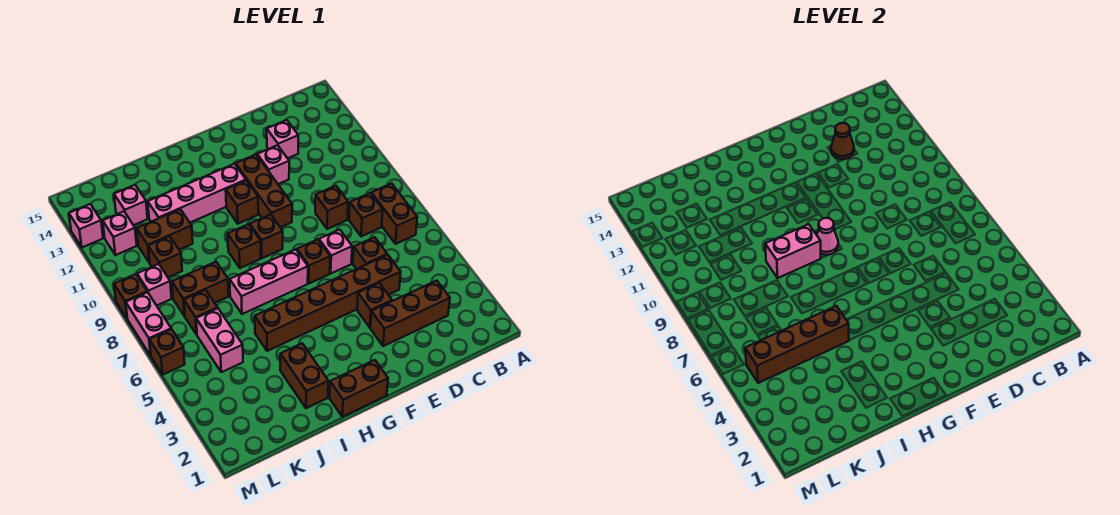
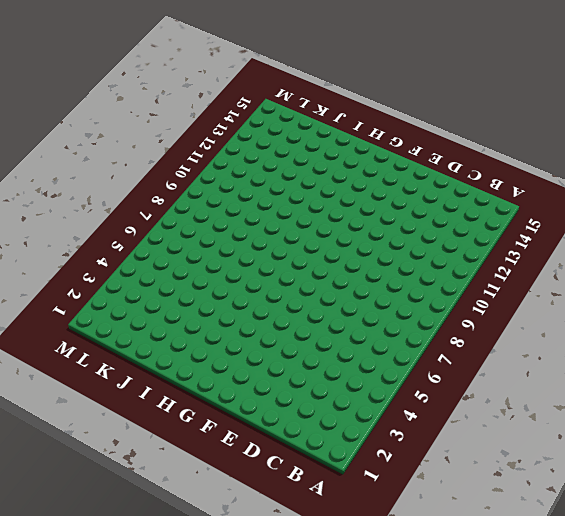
none -> brown 1x2 brick [371,183,417,244]
none -> brown 1x3 brick [370,281,450,346]
none -> brown 1x1 brick [349,193,383,236]
none -> brown 1x6 brick [255,255,401,351]

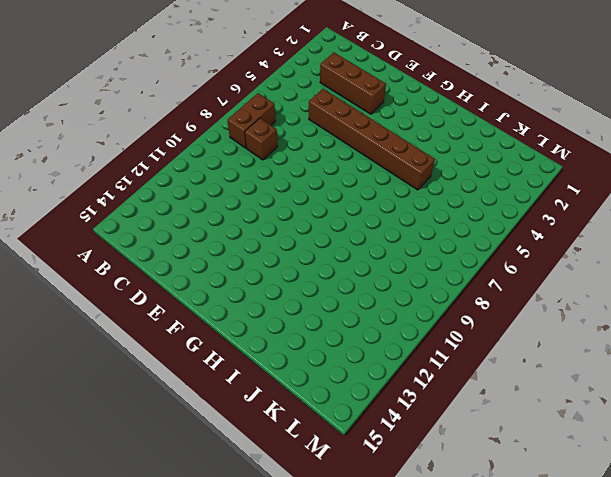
none -> brown 1x1 brick [353,237,387,269]
none -> brown 1x1 brick [315,186,348,229]
none -> pink 1x1 brick [267,120,298,158]
none -> brown 1x1 brick [357,283,392,327]

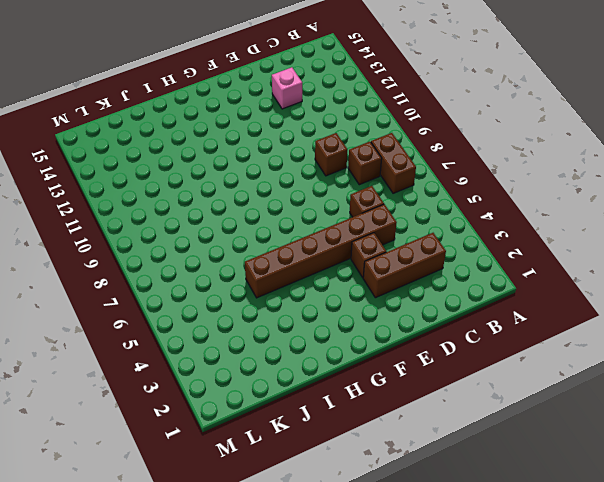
none -> pink 1x1 brick [319,230,352,273]
none -> pink 1x1 brick [257,145,289,184]
none -> brown 1x1 brick [297,239,330,283]
none -> brown 1x3 brick [236,155,292,227]

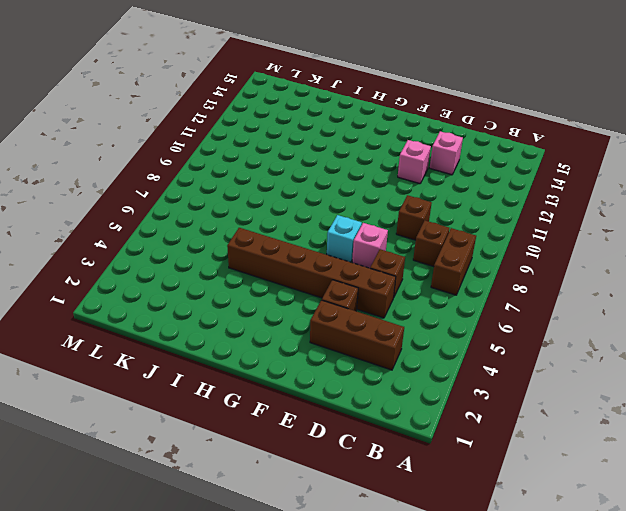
cyan 1x1 brick [327,215,362,262] -> brown 1x1 brick [297,239,330,283]
none -> brown 1x3 brick [236,155,292,227]
none -> brown 1x2 brick [330,360,388,417]
none -> pink 1x3 brick [230,249,308,314]
none -> brown 1x1 brick [250,214,283,258]

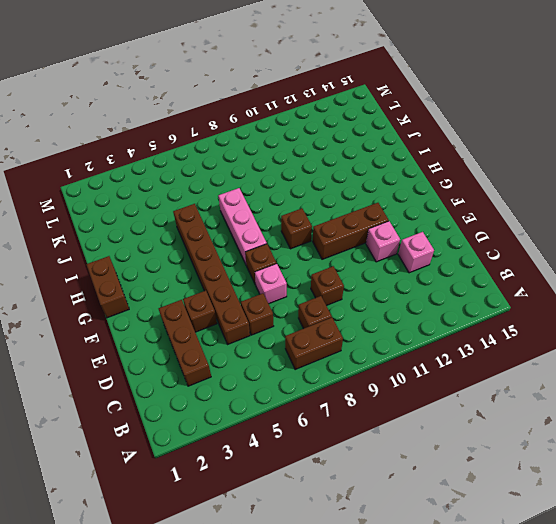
none -> brown 1x1 brick [226,180,258,224]
none -> pink 1x4 brick [148,164,246,223]
none -> brown 1x1 brick [228,224,261,268]
none -> brown 1x2 brick [280,343,328,408]

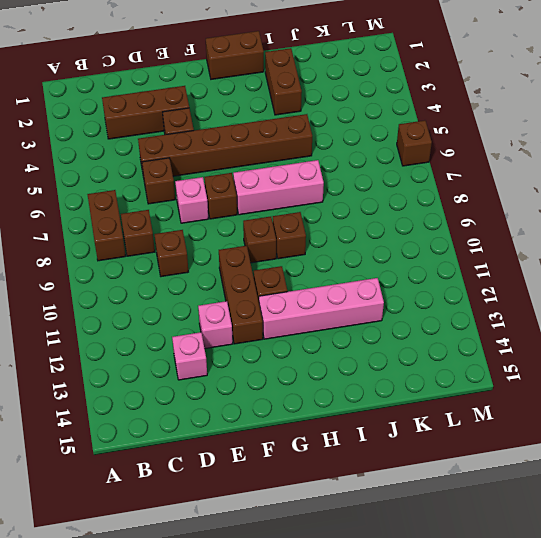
none -> brown 1x2 brick [172,262,229,316]
none -> brown 1x2 brick [137,209,193,263]
none -> pink 1x2 brick [196,308,243,372]
none -> brown 1x1 brick [184,290,218,335]

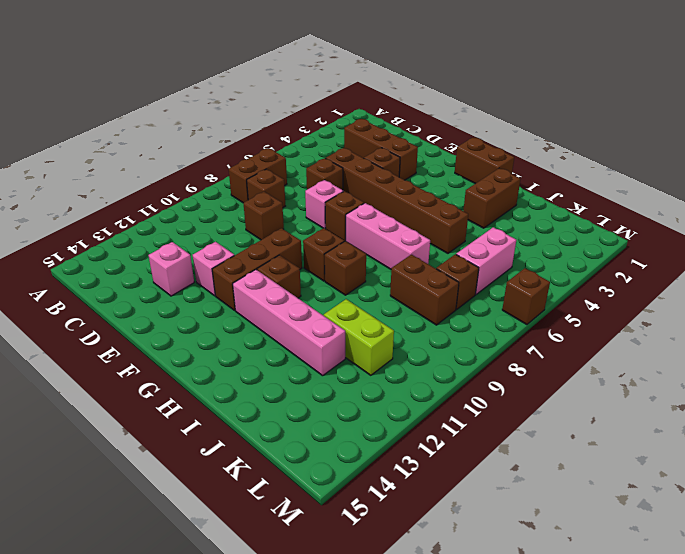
lime 1x2 brick [324,299,394,375] -> brown 1x2 brick [137,209,193,263]
none -> brown 1x1 brick [148,236,182,277]
none -> pink 1x1 brick [114,185,148,225]
none -> pink 1x1 brick [137,264,172,306]
none -> pink 1x1 brick [103,212,137,255]

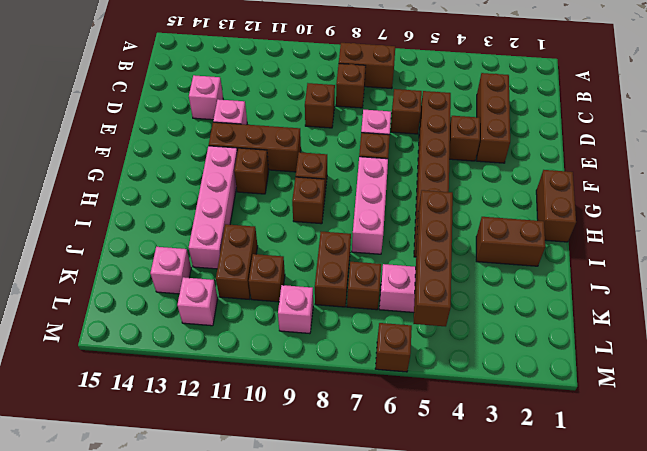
none -> pink 1x2 brick [126,292,171,356]
none -> brown 1x1 brick [114,274,147,318]
none -> pink 1x1 brick [69,204,103,247]
none -> brown 1x1 cone [831,123,854,159]

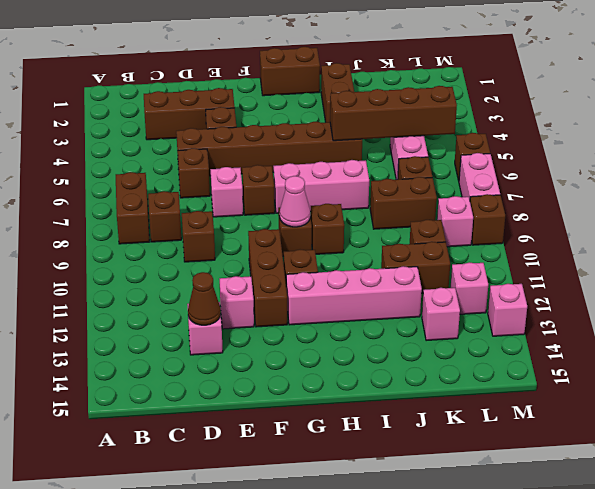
none -> pink 1x2 brick [765,224,821,278]

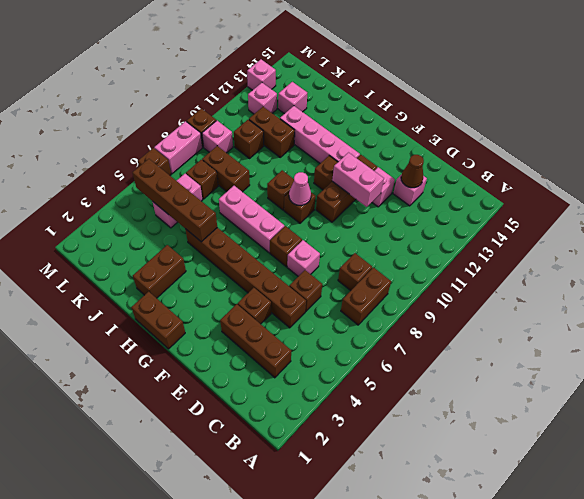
pink 1x2 brick [332,153,384,207] -> pink 1x2 brick moved to [765,224,821,278]
none -> brown 1x1 brick [315,186,348,229]

